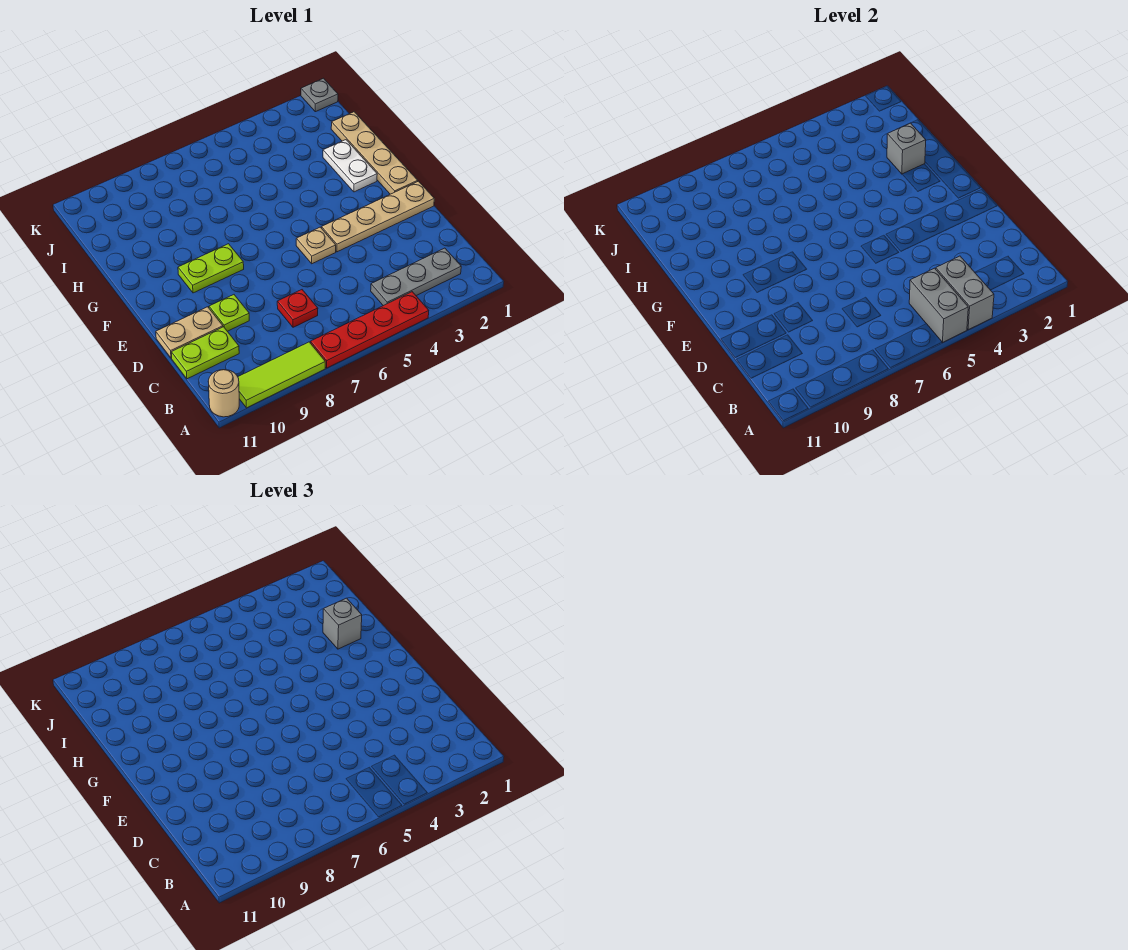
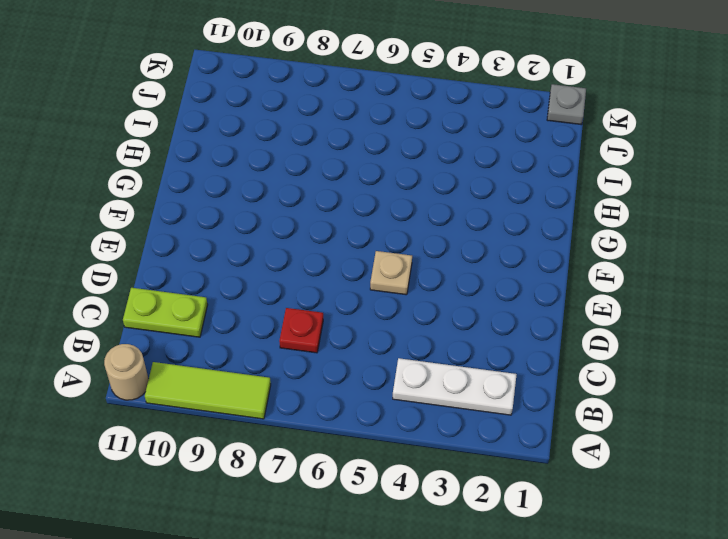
white 1x3 plate [393,358,517,415] -> grey 1x3 plate [371,248,461,306]
none -> red 1x4 plate [311,292,429,368]
none -> lime 1x1 plate [209,295,249,331]
none -> tan 1x2 plate [156,307,223,358]

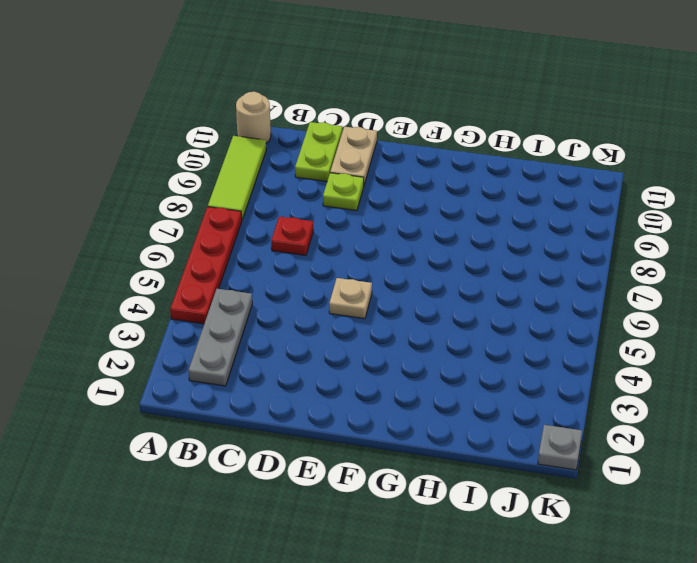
none -> tan 1x4 plate [322,181,434,252]
none -> tan 1x4 plate [331,112,418,194]
none -> lime 1x2 plate [178,244,244,293]

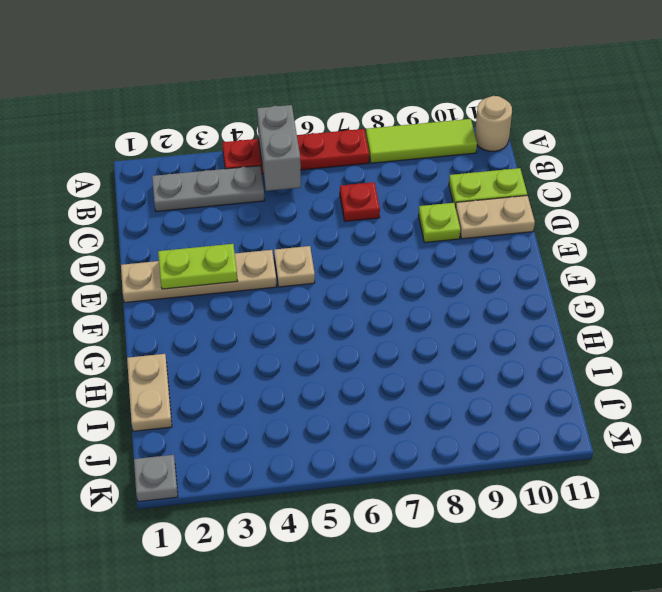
lime 1x2 plate [158,244,238,289] -> lime 1x2 plate moved to [178,244,244,293]
tan 1x2 plate [127,354,172,431] -> tan 1x4 plate [331,112,418,194]
none -> white 1x2 plate [323,140,377,192]
none -> grey 1x2 brick [936,256,994,330]
none -> grey 1x1 brick [887,123,926,174]

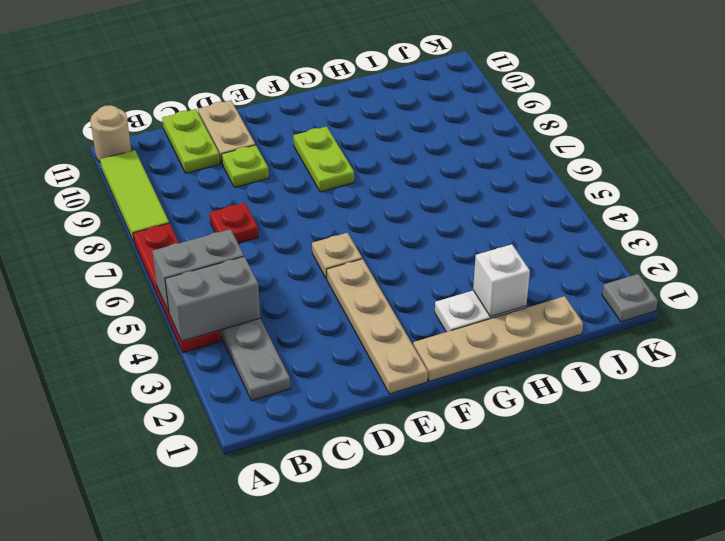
white 1x1 brick [473,244,530,317] -> grey 1x1 brick [887,123,926,174]
none -> grey 1x1 brick [323,598,362,649]

